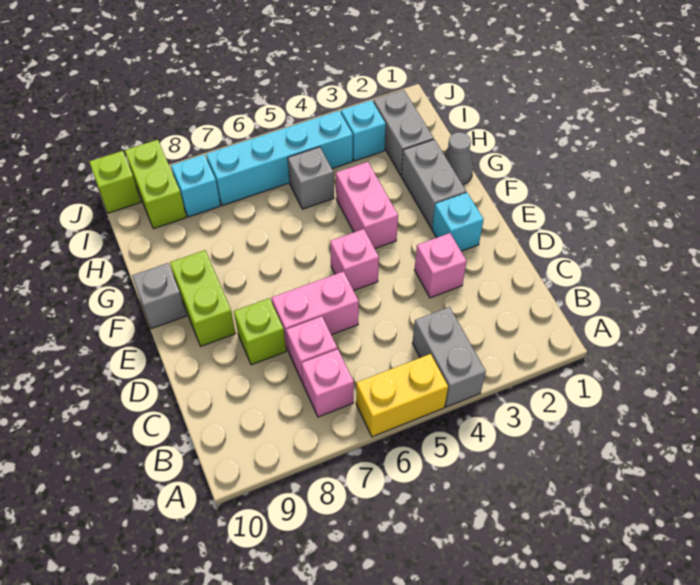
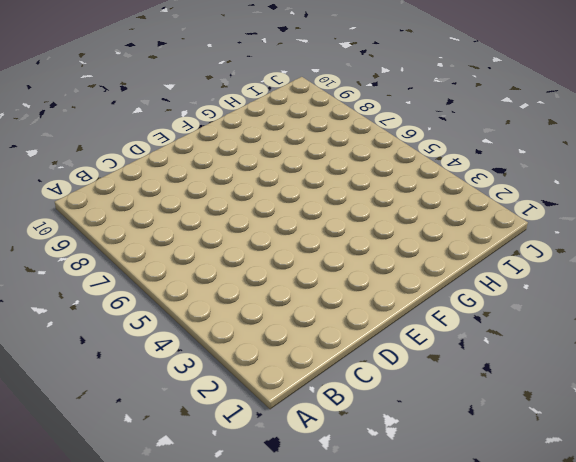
none -> grey 1x2 brick [412,307,486,407]
none -> yellow 1x2 brick [356,354,448,437]
none -> pink 1x1 brick [301,349,354,417]

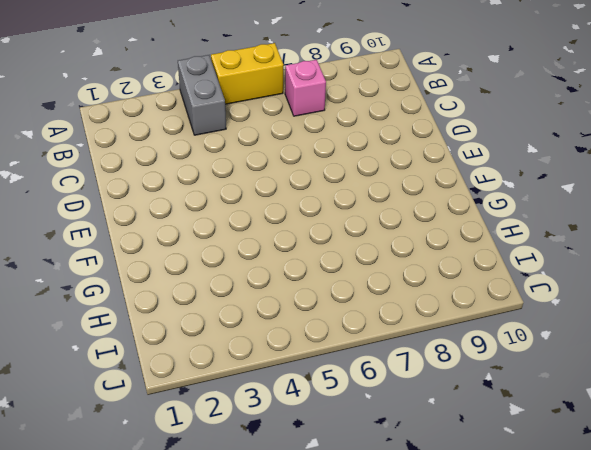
none -> pink 1x1 brick [286,316,337,383]
none -> pink 1x1 brick [415,233,467,298]
none -> pink 1x2 brick [272,271,359,350]

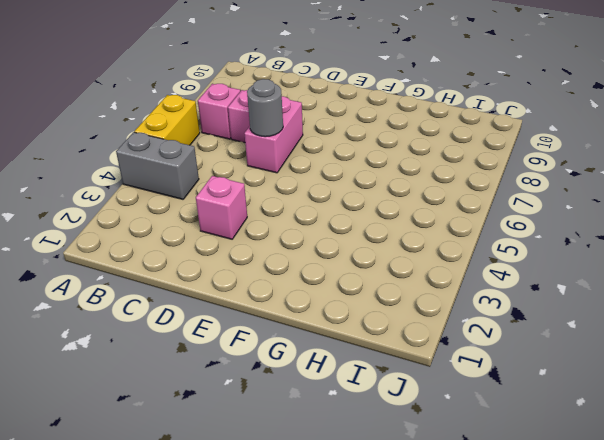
grey 1x1 round brick [247,79,283,137] -> none
none -> lime 1x1 brick [234,298,286,365]
none -> cyan 1x1 brick [432,193,484,251]
none -> pink 1x1 brick [330,229,379,291]

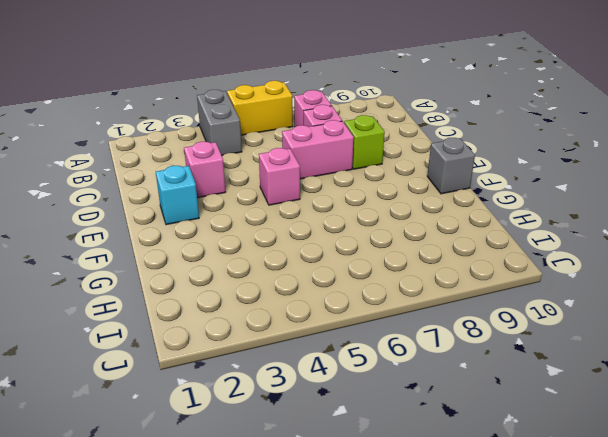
none -> lime 1x2 brick [170,250,236,346]
none -> grey 1x2 brick [401,139,466,228]
none -> pink 1x2 brick [336,162,398,248]

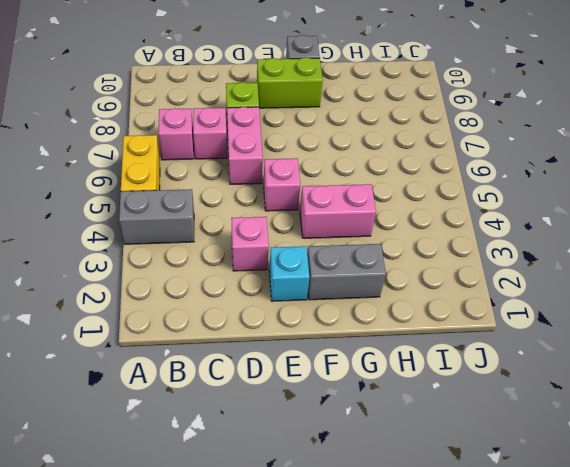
none -> grey 1x1 cone [445,132,473,185]
none -> grey 1x2 brick [373,90,434,175]
none -> grey 1x1 brick [288,147,334,209]

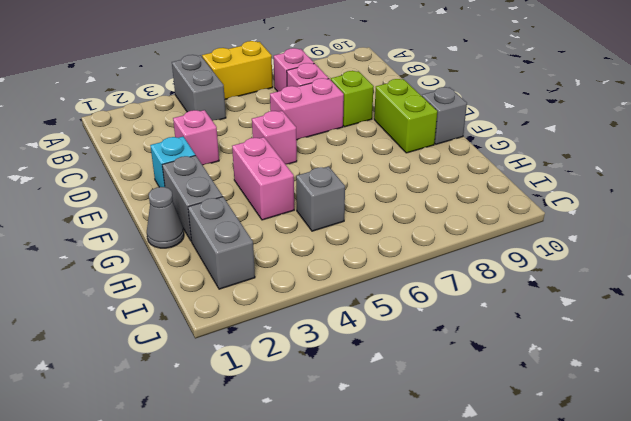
none -> cyan 1x1 brick [341,100,386,161]
none -> cyan 1x4 brick [206,111,353,205]
none -> cyan 1x1 brick [171,155,221,217]

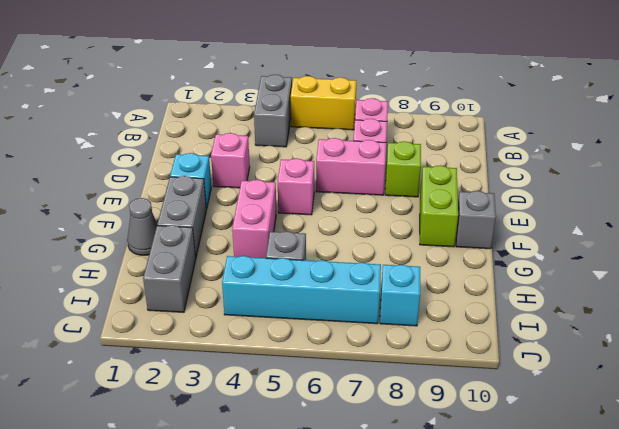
none -> cyan 1x1 brick [341,100,386,161]
none -> lime 1x2 brick [125,140,186,229]
none -> lime 1x1 brick [89,151,141,213]

